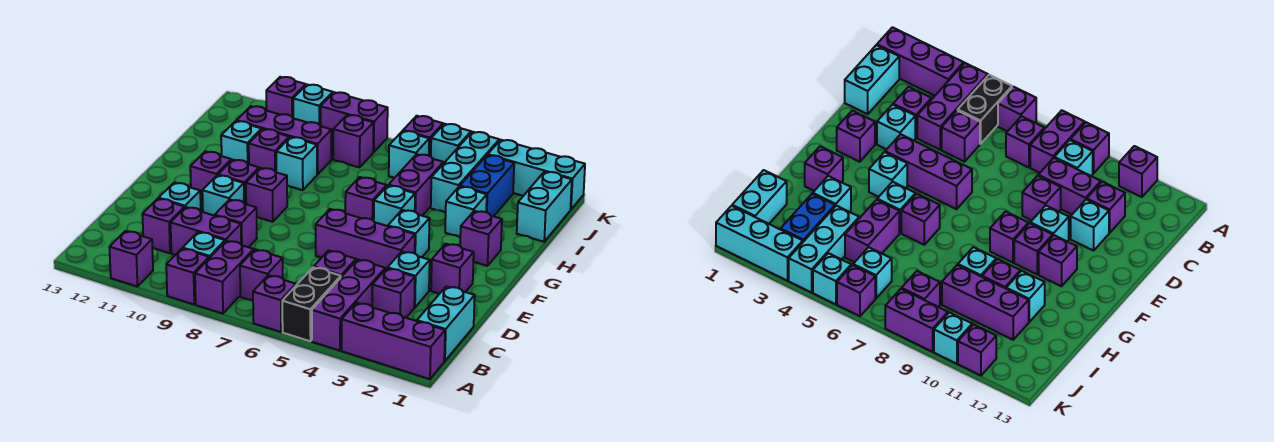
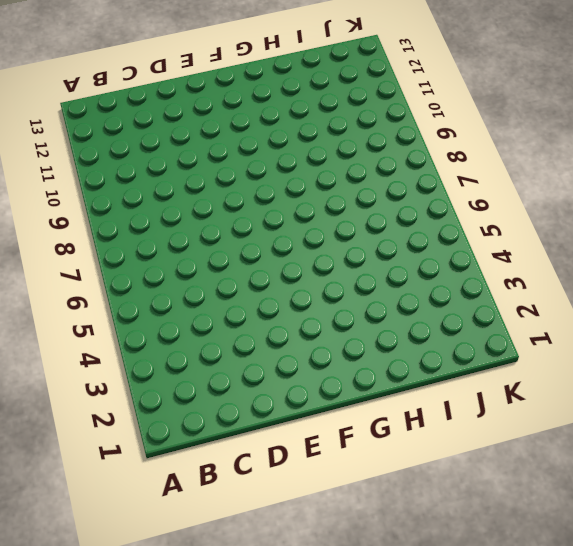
none -> purple 1x3 brick [341,303,445,379]
none -> purple 1x3 brick [312,259,385,351]
none -> black 1x2 brick [282,267,341,341]
none -> purple 1x1 brick [253,275,296,332]

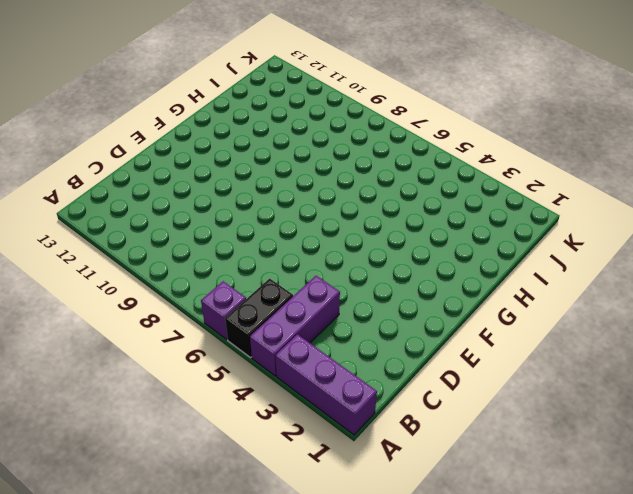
none -> purple 1x2 brick [195,241,254,314]
none -> purple 1x1 brick [166,248,209,304]
none -> purple 1x1 brick [110,231,153,287]
none -> cyan 1x2 brick [417,286,475,361]

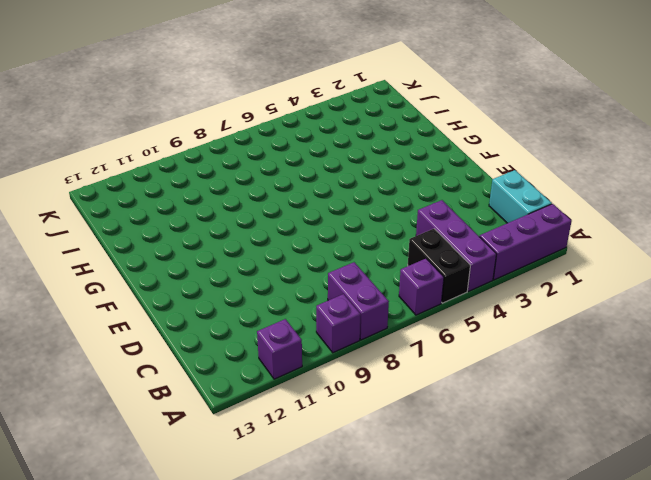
none -> purple 1x1 brick [240,250,283,301]
none -> cyan 1x1 brick [183,232,225,258]
none -> purple 1x1 brick [372,268,415,318]
none -> purple 1x1 brick [314,251,356,277]

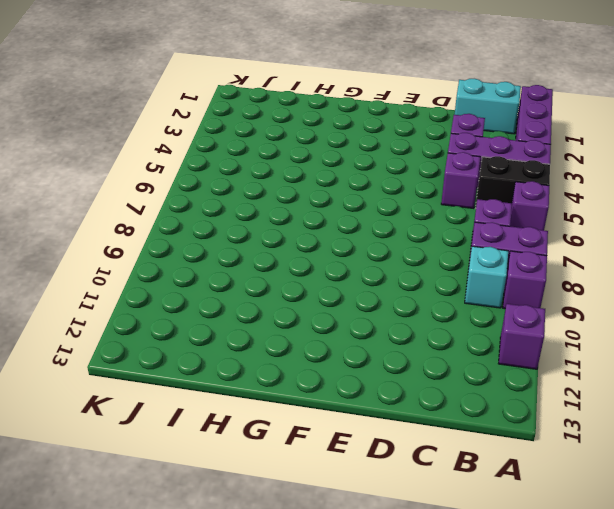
none -> purple 1x2 brick [171,207,241,255]
none -> purple 1x1 brick [142,199,184,253]
none -> cyan 1x1 brick [388,252,430,308]
none -> purple 1x1 brick [215,200,257,247]

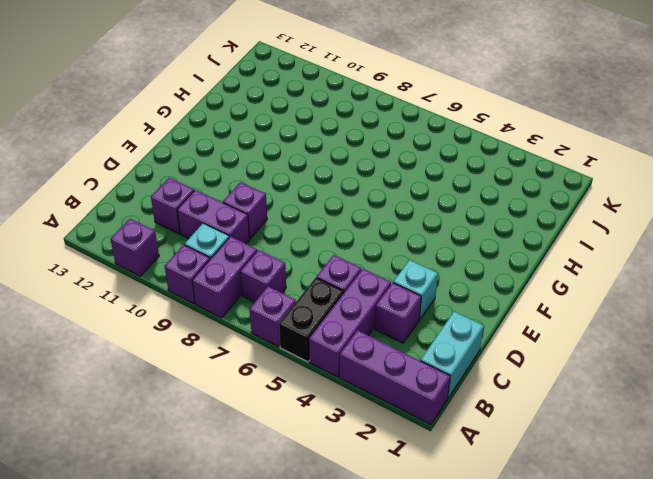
none -> cyan 1x1 brick [159,183,201,211]
none -> purple 1x1 brick [431,244,474,294]
none -> purple 1x3 brick [316,209,415,270]
none -> cyan 1x1 brick [202,175,244,216]

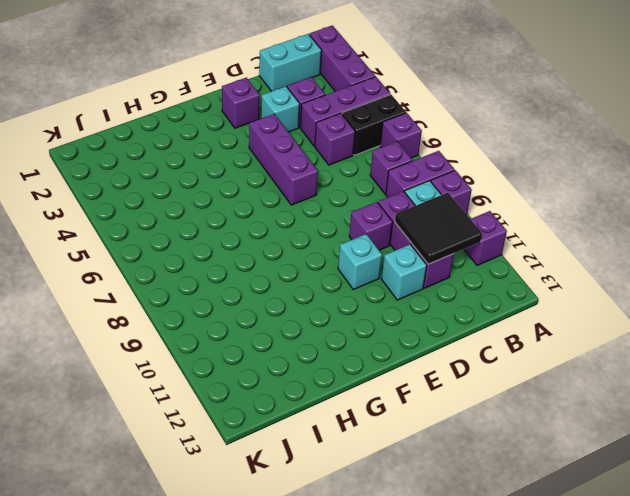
black 2x2 tile [395,193,482,264] -> none
none -> cyan 1x1 brick [388,210,430,257]
none -> purple 1x1 brick [246,168,287,222]
none -> purple 1x1 brick [218,160,259,204]
none -> purple 1x1 brick [190,151,231,200]

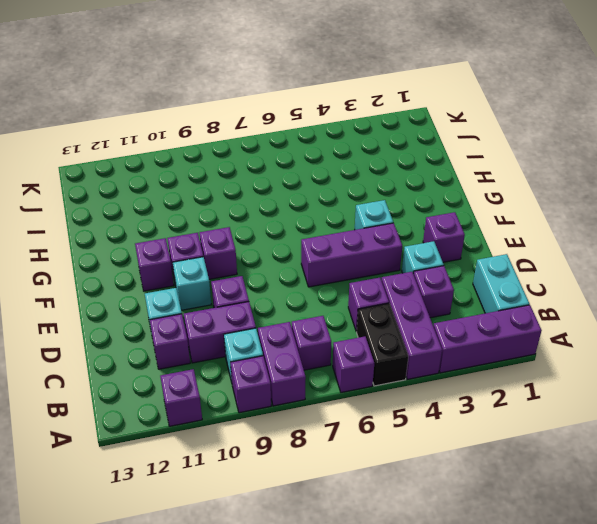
none -> purple 1x1 brick [460,211,502,266]
none -> cyan 1x1 brick [374,185,415,226]
none -> purple 1x1 brick [345,177,387,221]
none -> cyan 1x1 brick [445,186,487,237]

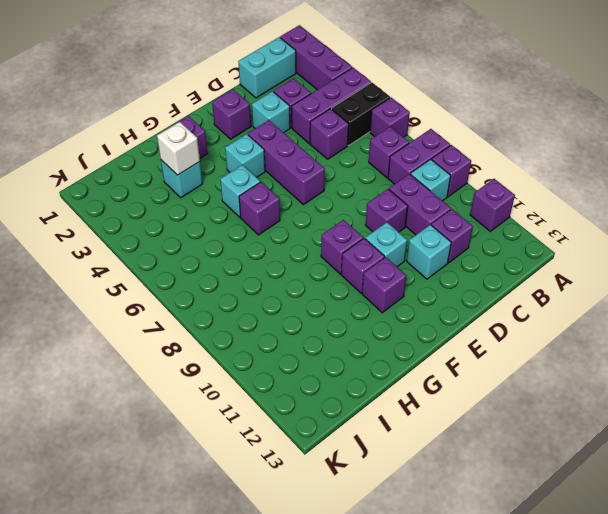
white 1x1 brick [157,122,200,175] -> none
none -> purple 1x2 brick [389,154,443,216]
none -> cyan 1x1 brick [276,137,317,190]
none -> purple 1x1 brick [249,129,289,172]
none -> cyan 1x1 brick [221,121,262,164]

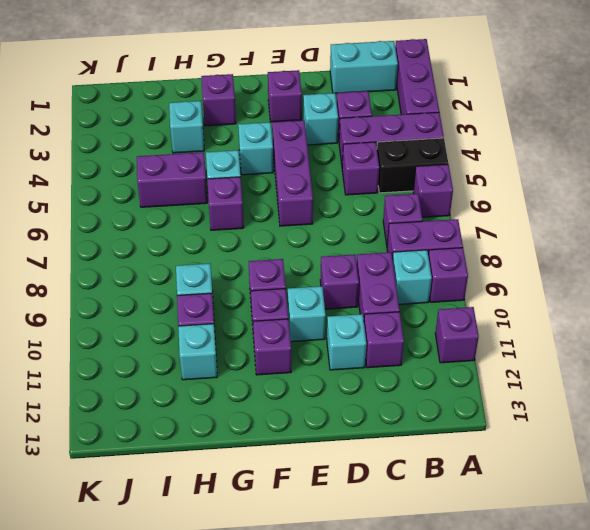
none -> cyan 1x2 brick [517,172,572,242]
none -> blue 1x2 brick [460,155,514,216]
none -> cyan 1x3 brick [431,132,499,213]
none -> purple 1x3 brick [236,106,331,175]

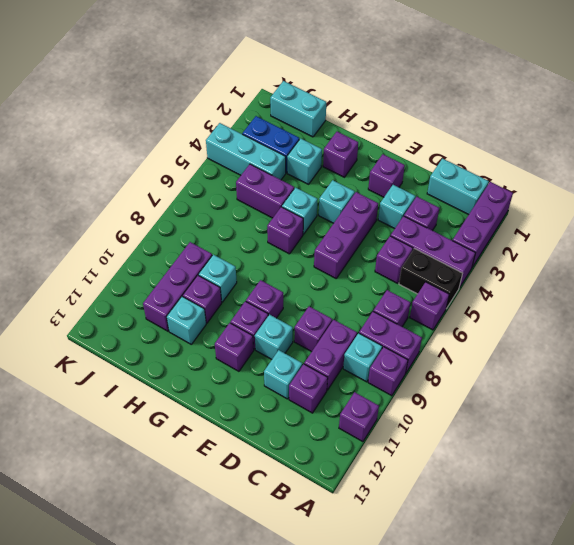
none -> cyan 1x1 brick [389,131,429,178]
none -> purple 1x1 brick [333,115,373,167]
none -> cyan 1x3 brick [488,140,585,210]
none -> cyan 1x1 brick [431,124,471,164]

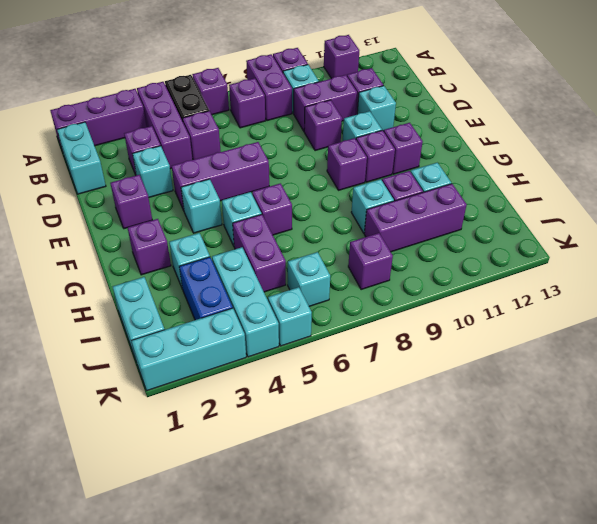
none -> purple 1x1 brick [403,116,443,157]
none -> purple 1x2 brick [321,92,388,152]
none -> cyan 1x1 brick [293,85,333,126]
none -> purple 1x1 brick [266,77,306,118]

